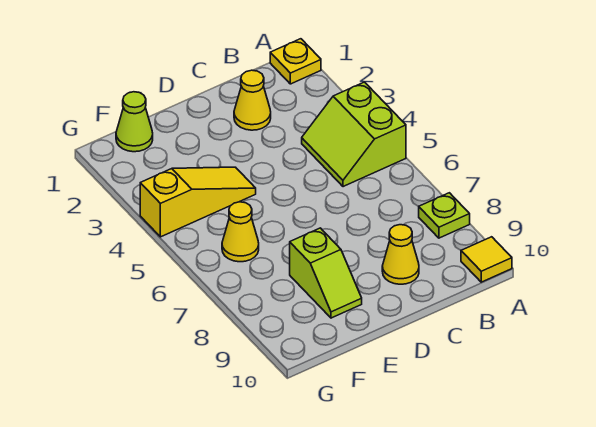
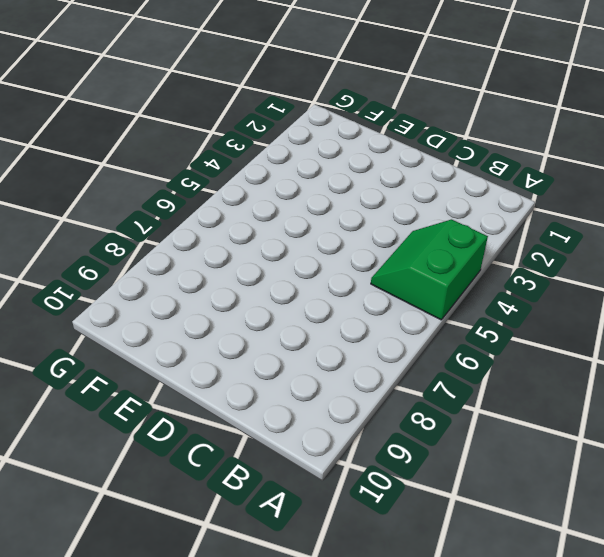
green 2x2 slope [371,220,488,320] -> lime 2x2 slope [302,82,406,187]
none -> yellow 1x1 plate [270,39,321,84]
none -> lime 1x1 plate [419,193,470,238]

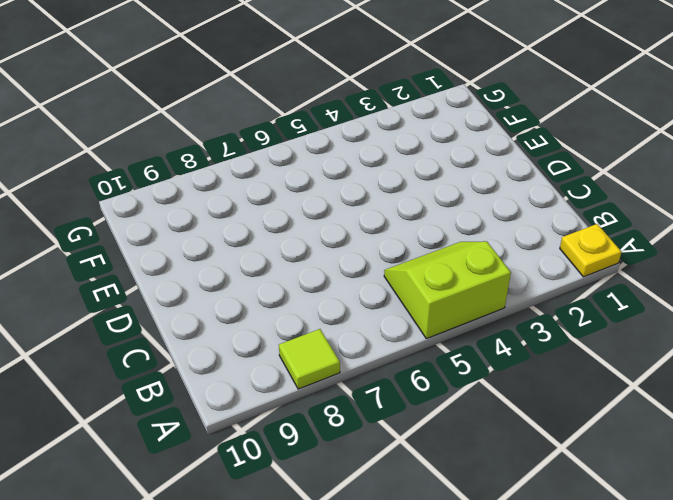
lime 1x1 tile [279,329,340,389] -> lime 1x1 plate [419,193,470,238]
none -> yellow 1x1 tile [461,237,512,282]
none -> yellow 1x1 cone [234,70,271,130]

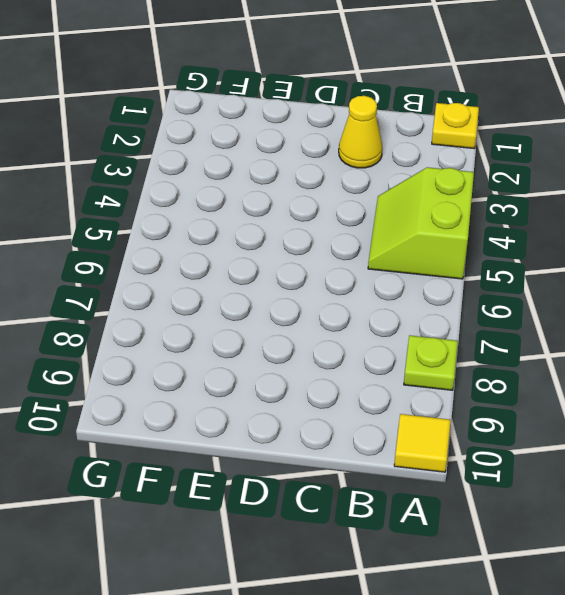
none -> yellow 1x1 cone [382,225,419,284]
none -> yellow 1x3 slope [140,167,256,237]

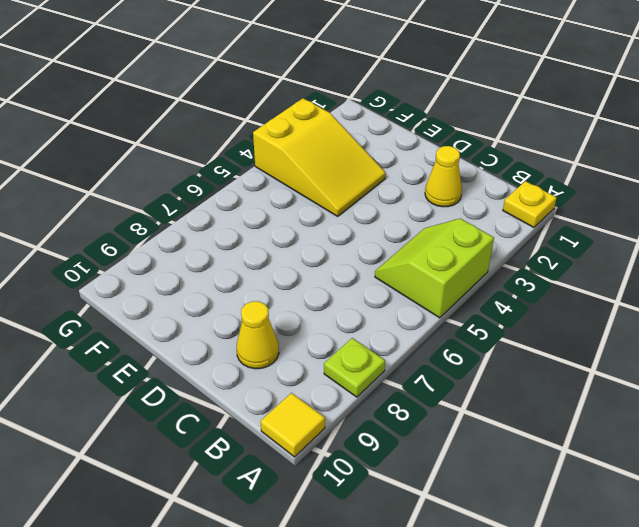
yellow 2x3 slope [253,98,386,216] -> yellow 1x3 slope [140,167,256,237]
none -> lime 1x2 slope [290,228,362,318]
none -> lime 1x1 cone [116,92,153,152]

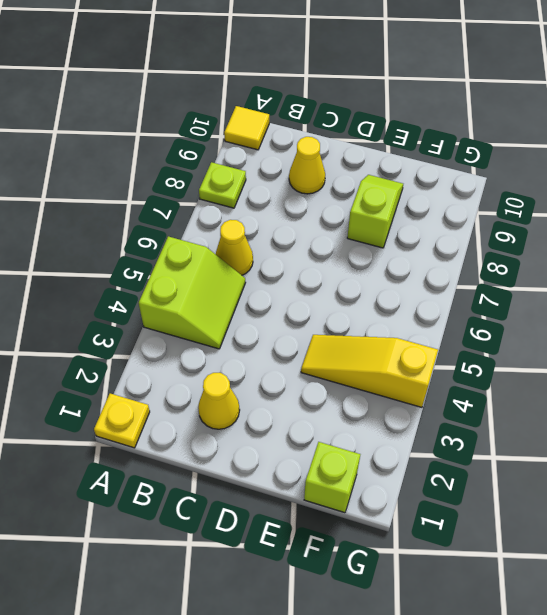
yellow 1x1 cone [216,220,253,275] -> yellow 1x1 cone moved to [222,202,259,262]
lime 1x1 brick [304,442,360,513] -> lime 1x1 cone [116,92,153,152]

